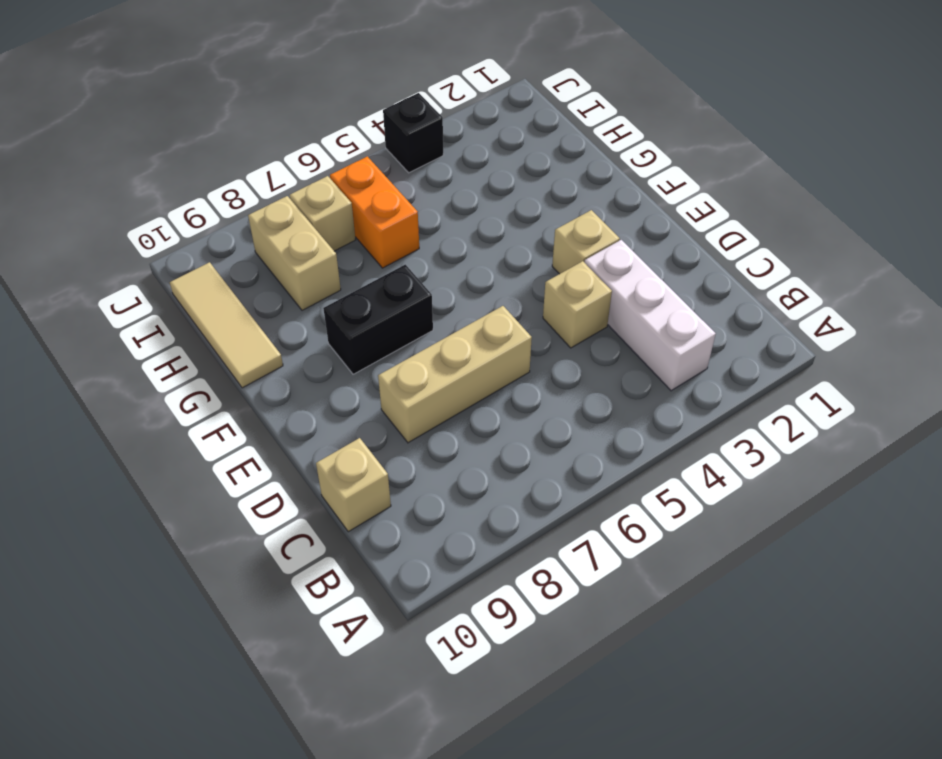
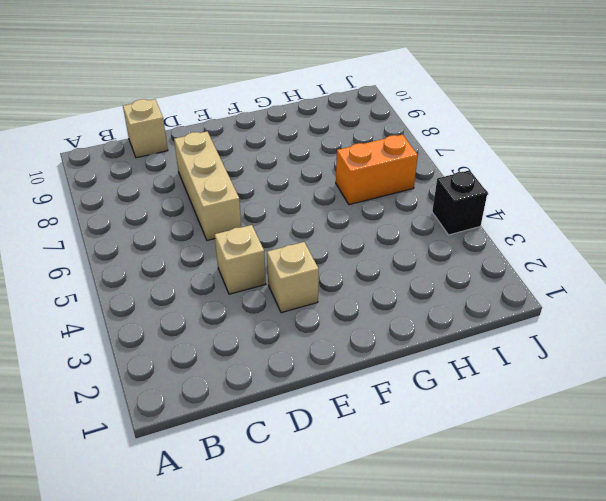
none -> white 1x3 brick [584,240,716,391]
none -> black 1x2 brick [323,265,433,374]

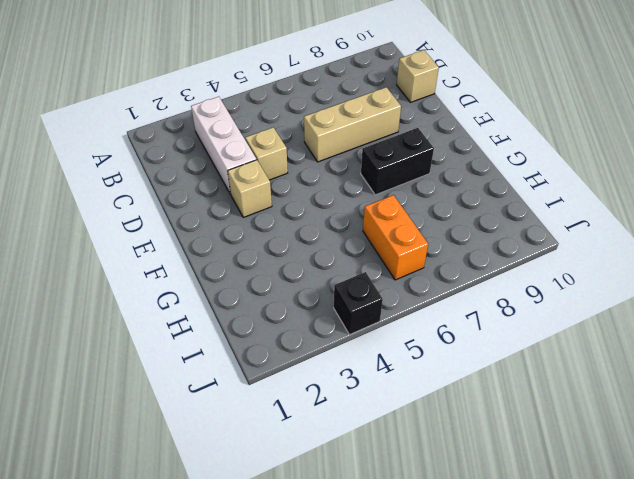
none -> tan 1x3 tile [170,262,283,388]
none -> tan 1x2 brick [248,196,341,310]

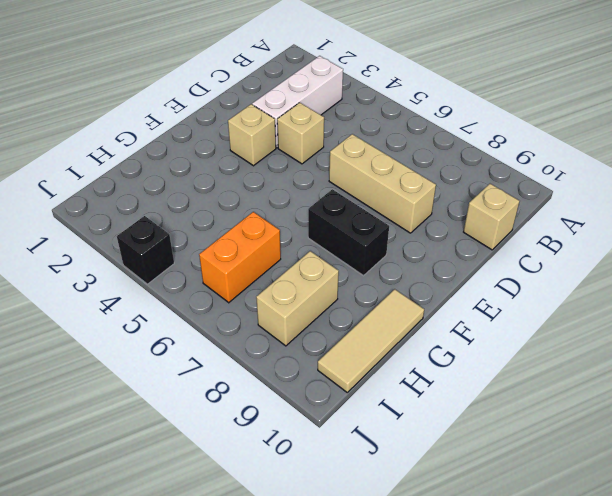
none -> tan 1x1 brick [289,176,355,251]

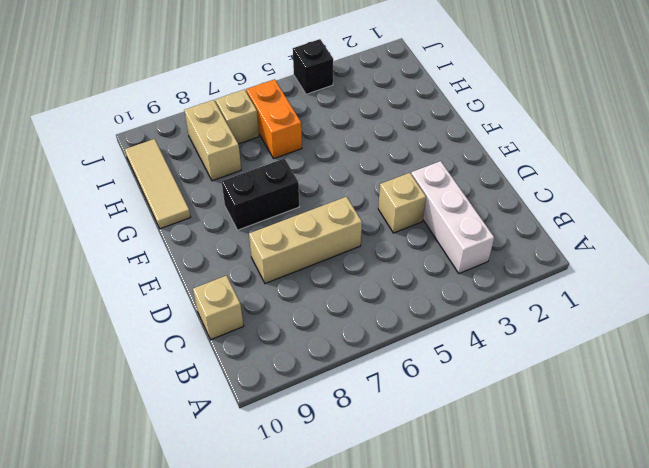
none -> tan 1x1 brick [552,210,620,274]

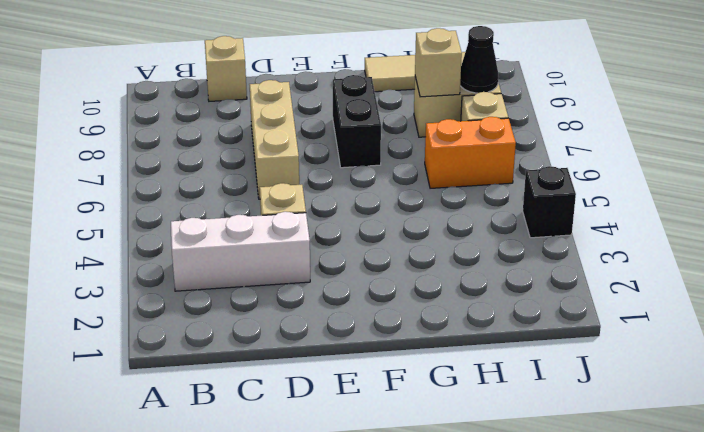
tan 1x1 brick [415,28,462,97] -> tan 1x1 brick moved to [552,210,620,274]
black 1x1 cone [460,26,498,93] -> none

